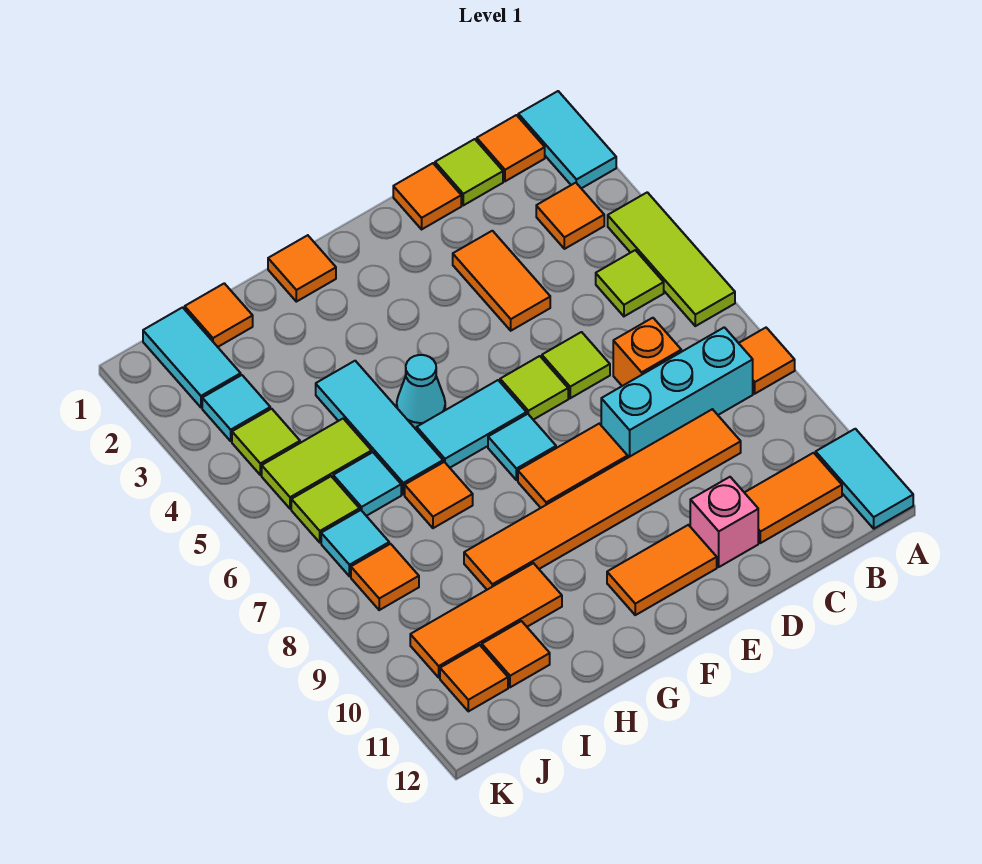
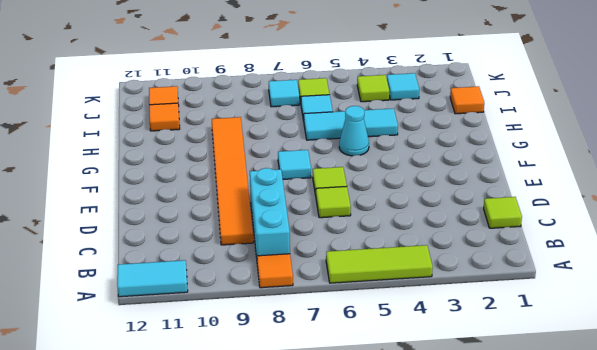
none -> cyan 1x2 tile [518,91,616,188]
none -> orange 1x1 tile [477,115,545,181]
none -> orange 1x1 tile [536,183,604,249]
none -> lime 1x1 tile [596,250,664,316]

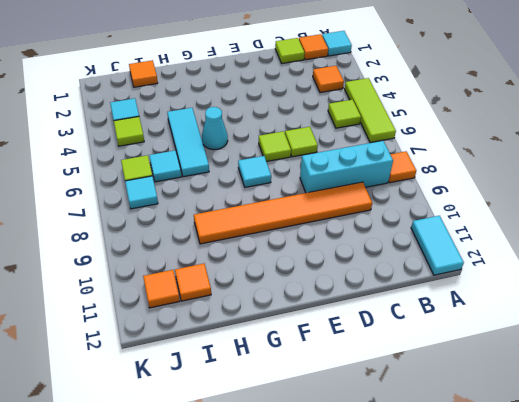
cyan 1x1 tile [322,31,352,56] -> cyan 1x2 tile [518,91,616,188]
none -> orange 1x2 tile [744,453,842,543]
none -> orange 1x1 brick [613,318,681,386]
none -> orange 1x1 tile [393,163,461,229]
none -> orange 1x2 tile [453,231,550,331]

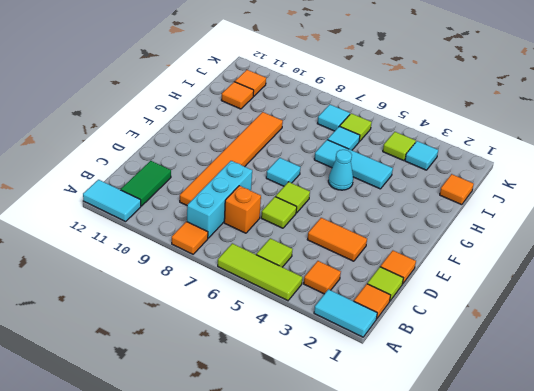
green 1x2 tile [121,161,171,206] -> orange 1x2 tile [744,453,842,543]
none -> pink 1x1 brick [690,477,758,567]
none -> orange 1x2 tile [518,424,628,508]
none -> orange 1x2 tile [607,525,717,615]
none -> cyan 1x2 tile [417,380,526,468]

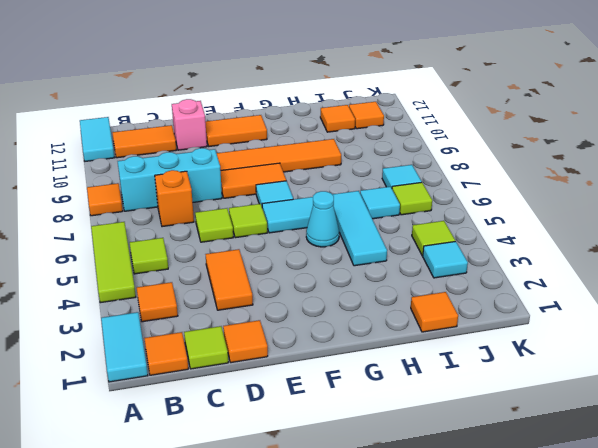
none -> orange 1x1 tile [268,235,336,302]
none -> orange 1x1 tile [405,462,473,528]
none -> orange 1x3 tile [410,563,562,677]
none -> lime 1x2 tile [262,419,372,509]

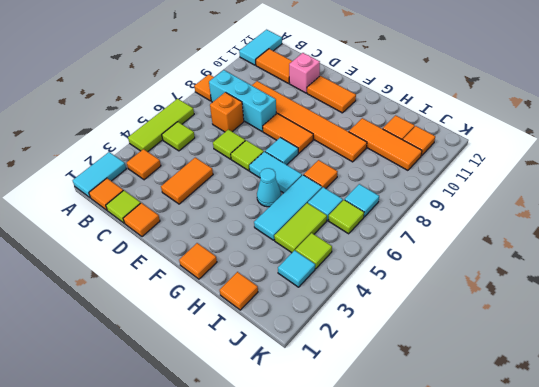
lime 1x2 tile [274,203,327,253] -> lime 1x2 tile turned to [262,419,372,509]
none -> cyan 1x2 tile [143,307,241,407]
none -> orange 1x1 tile [351,544,419,610]

